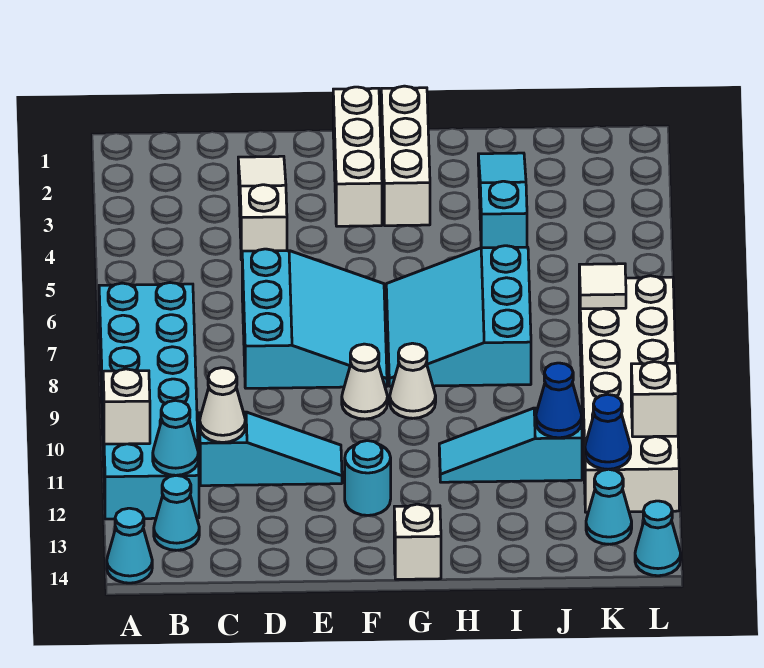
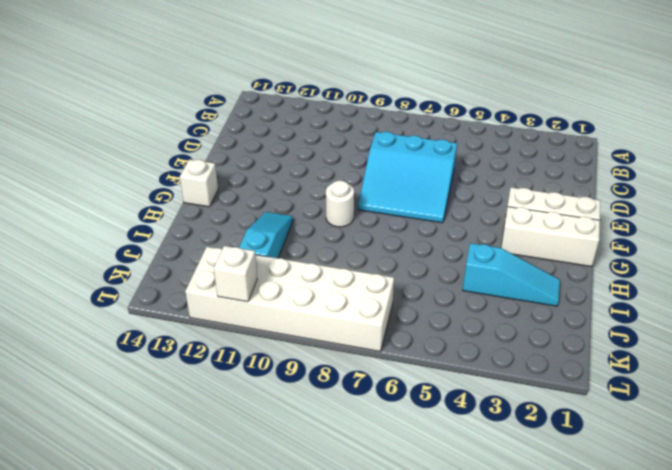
white 1x1 round brick [326,181,354,227] -> white 1x1 cone [390,343,436,418]
none -> cyan 2x6 brick [99,283,199,519]
none -> cyan 1x1 cone [107,508,152,583]
none -> cyan 1x1 cone [154,475,199,550]

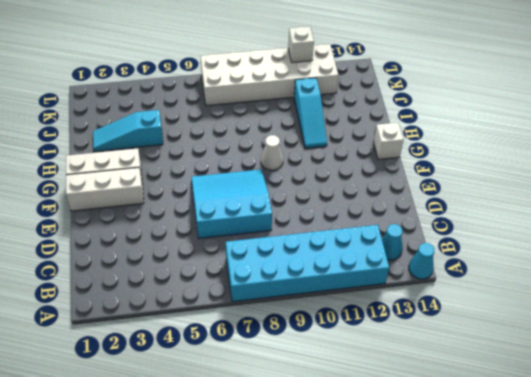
none -> cyan 1x3 slope [199,412,342,486]
none -> white 1x3 slope [238,156,287,260]
none -> white 1x1 cone [342,344,388,419]

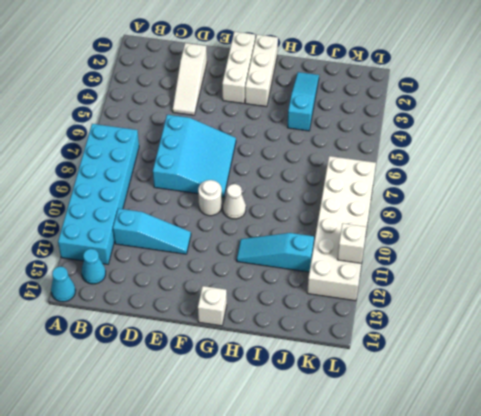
white 1x3 slope [173,43,207,115] -> white 1x3 slope turned to [238,156,287,260]
white 1x1 round brick [198,180,222,216] -> white 1x1 cone [342,344,388,419]
none -> cyan 1x1 round brick [345,441,391,515]
none -> cyan 3x3 slope [386,246,531,386]
none -> cyan 1x1 cone [586,469,632,544]

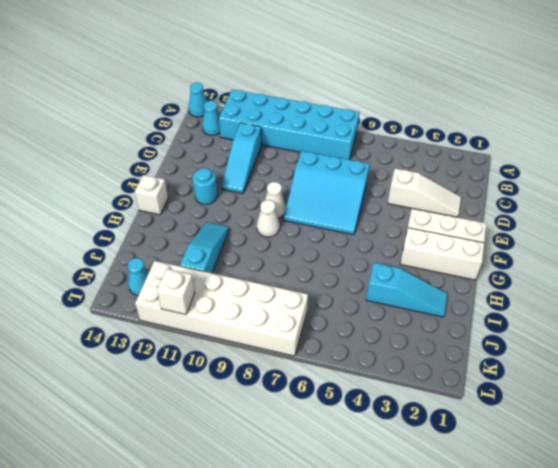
none -> cyan 3x3 slope [386,246,531,386]
none -> cyan 1x1 cone [635,501,681,576]
none -> white 1x1 brick [103,369,150,444]

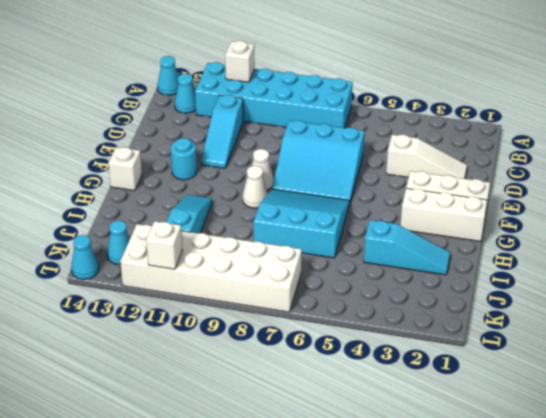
none -> cyan 1x1 cone [153,400,198,475]
none -> white 1x1 cone [200,368,245,442]
none -> blue 1x1 cone [536,363,582,438]

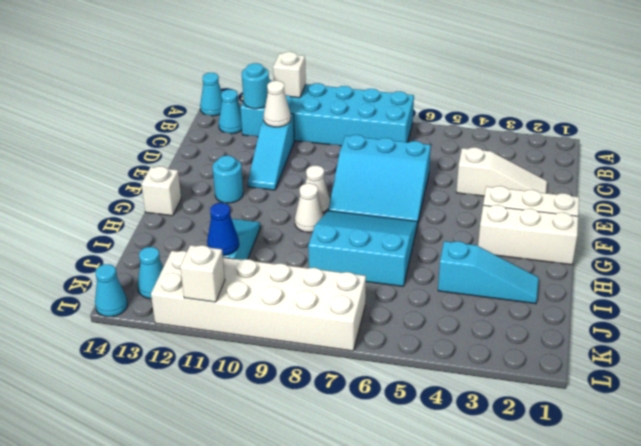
cyan 1x1 round brick [242,63,269,109] -> cyan 1x1 cone [153,400,198,475]
none -> white 1x1 tile [579,264,626,309]
none -> blue 1x1 cone [585,394,631,469]

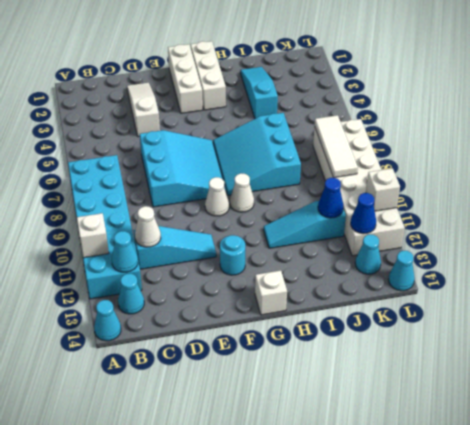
white 1x3 tile [315,115,358,178] -> white 1x1 tile [579,264,626,309]

